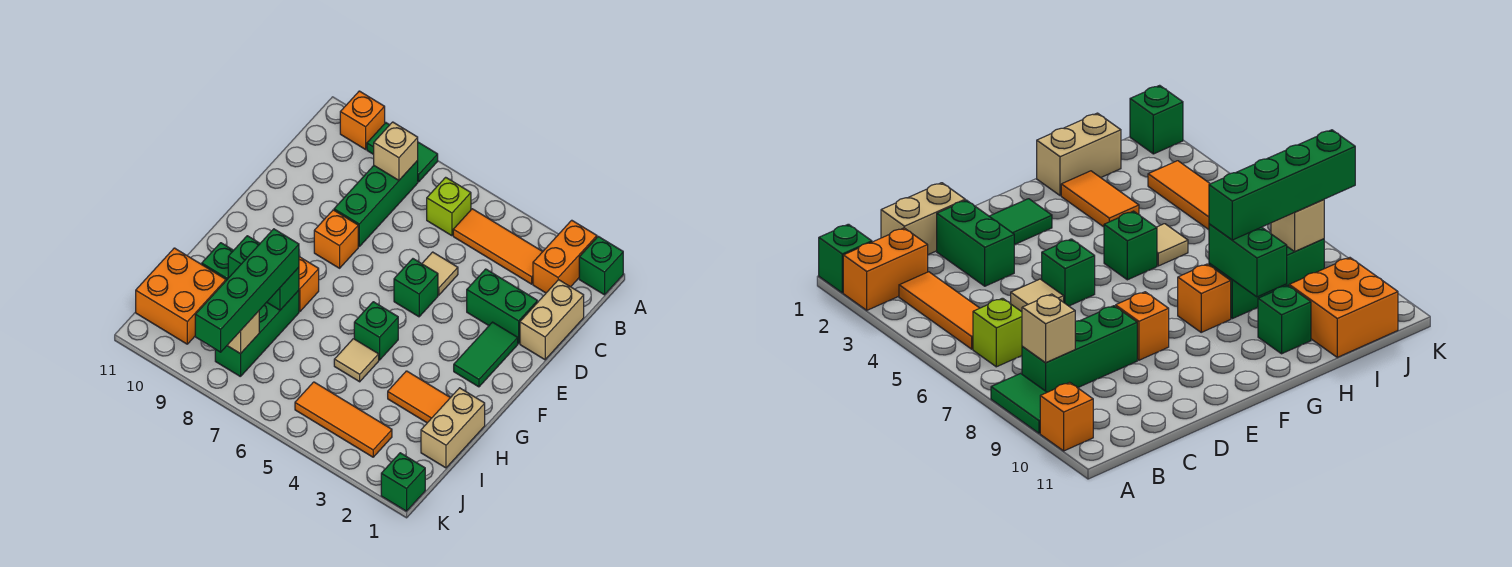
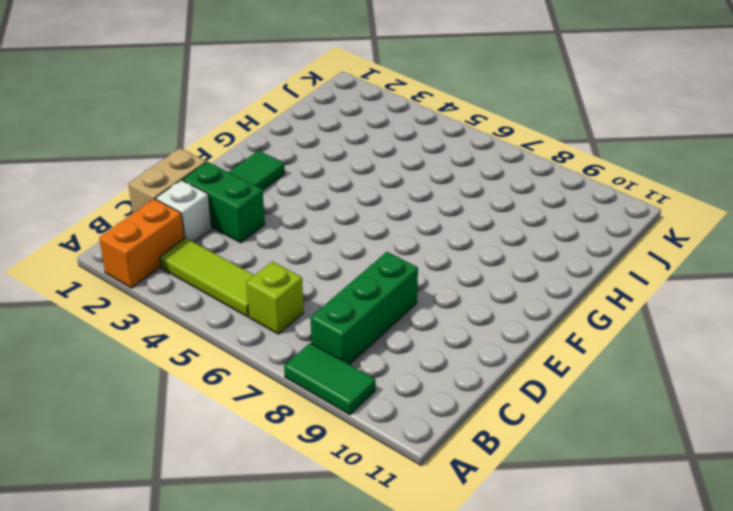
lime 1x3 tile [160,238,254,317] -> orange 1x3 tile [453,209,543,284]
white 1x1 brick [156,180,211,242] -> none
none -> green 1x1 brick [579,236,623,295]
none -> orange 1x1 brick [340,91,385,149]
none -> tan 1x1 tile [422,252,458,295]

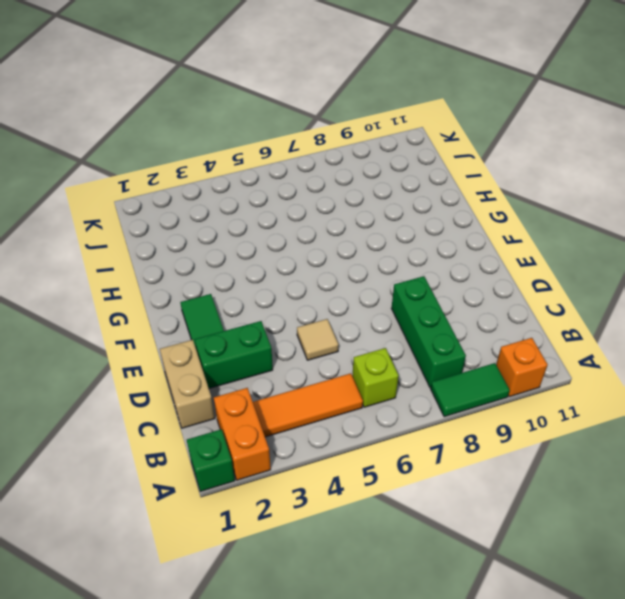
none -> green 1x1 brick [394,259,438,317]
none -> orange 1x1 brick [314,210,358,268]
none -> green 1x1 brick [354,302,398,360]

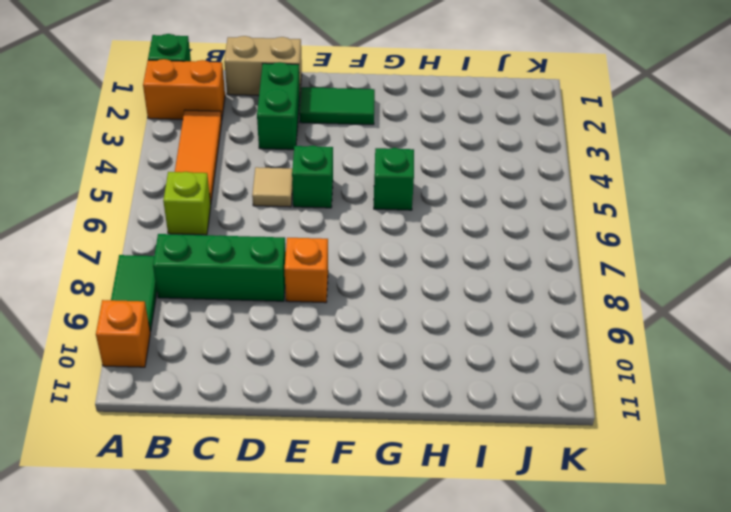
none -> orange 1x1 brick [299,257,319,312]
none -> tan 1x2 brick [421,388,485,468]
none -> orange 1x2 tile [388,371,450,423]

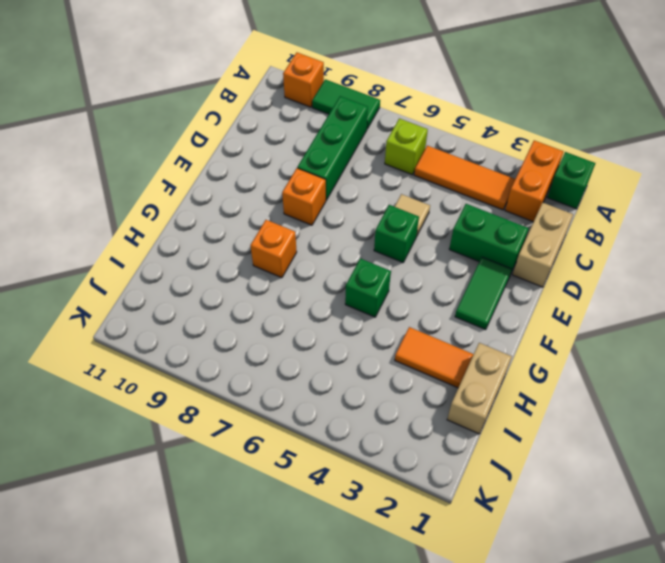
none -> tan 1x1 tile [334,339,379,382]
none -> green 1x3 brick [215,290,299,377]
none -> green 1x1 brick [202,243,234,280]

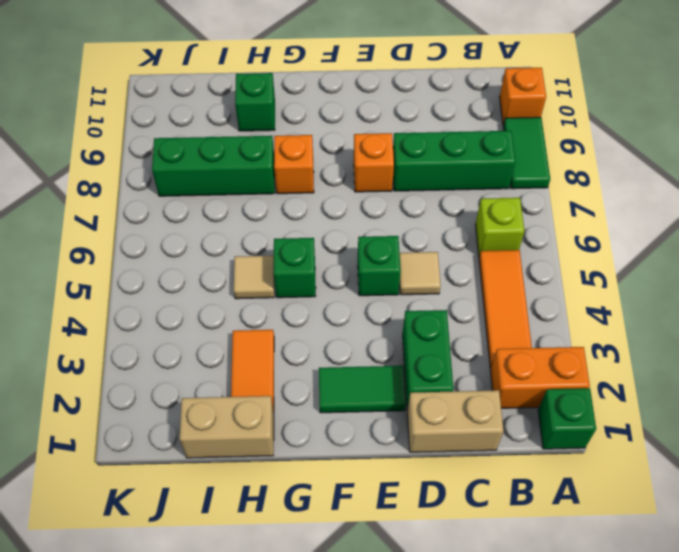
none -> orange 2x2 brick [136,248,226,344]
none -> orange 1x3 tile [295,382,392,457]
none -> green 1x1 brick [381,453,425,511]

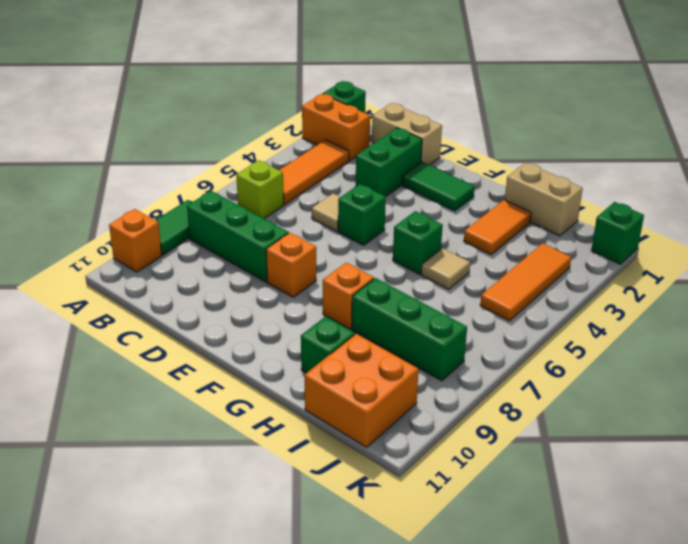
none -> tan 1x1 brick [374,122,418,180]
none -> green 1x2 brick [228,236,299,310]
none -> tan 1x1 brick [227,311,259,354]

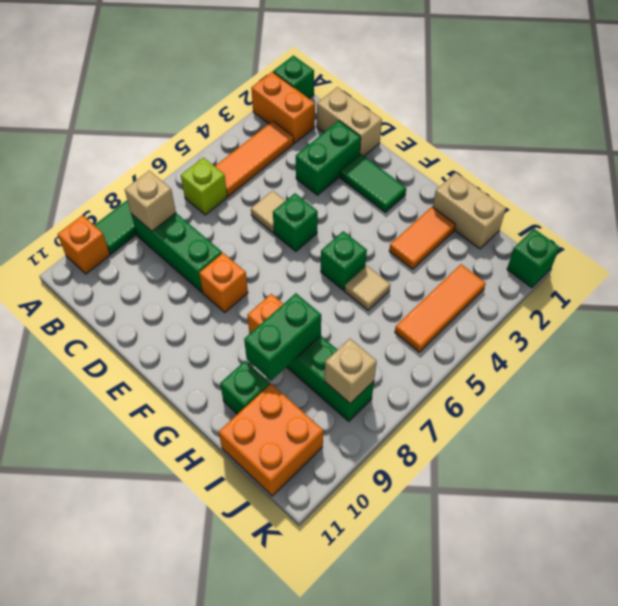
none -> green 1x4 brick [195,229,299,352]

